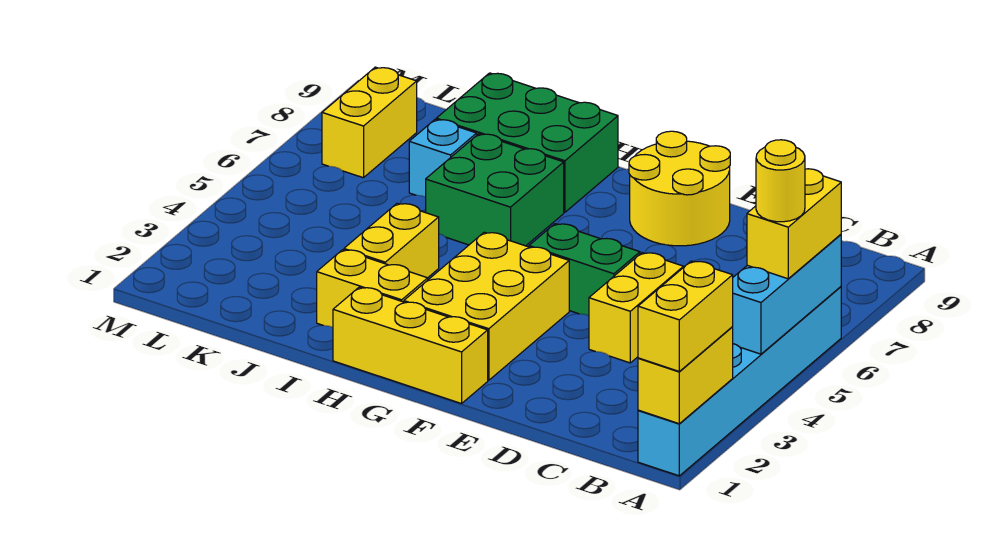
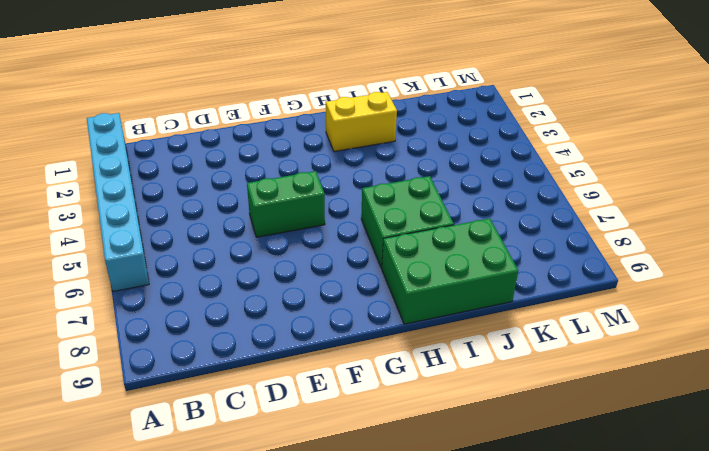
none -> yellow 1x2 brick [589,253,683,363]
none -> yellow 2x2 round brick [629,131,730,246]
none -> yellow 1x3 brick [333,287,488,404]

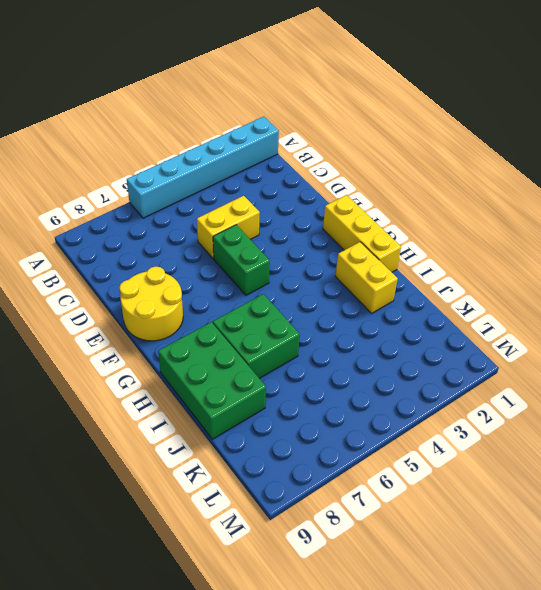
none -> yellow 2x3 brick [404,232,569,380]
none -> yellow 1x2 brick [344,203,439,278]
none -> cyan 1x1 brick [409,119,477,197]

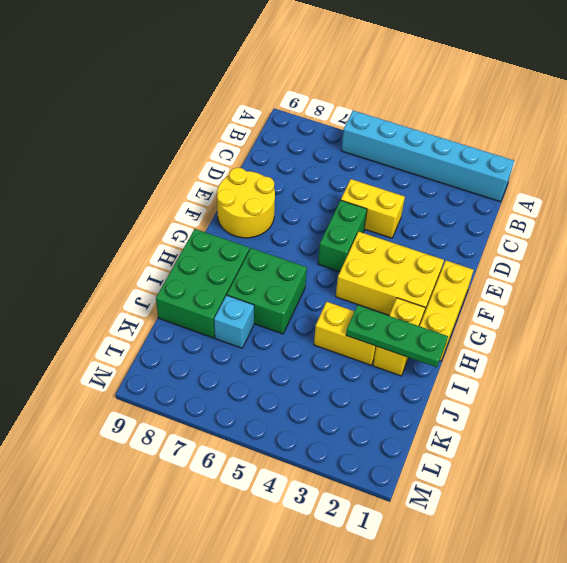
green 1x3 plate [346,305,448,367] -> none
none -> yellow 1x2 brick [322,67,417,178]
none -> yellow 1x2 brick [638,327,733,424]
none -> cyan 1x3 brick [733,235,841,354]

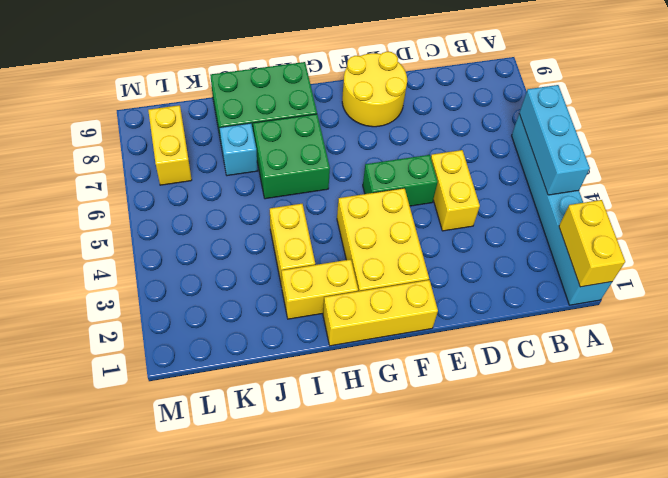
none -> yellow 1x2 brick [638,261,733,371]
none -> yellow 1x2 brick [747,169,841,279]
none -> yellow 1x1 round brick [756,140,805,222]

